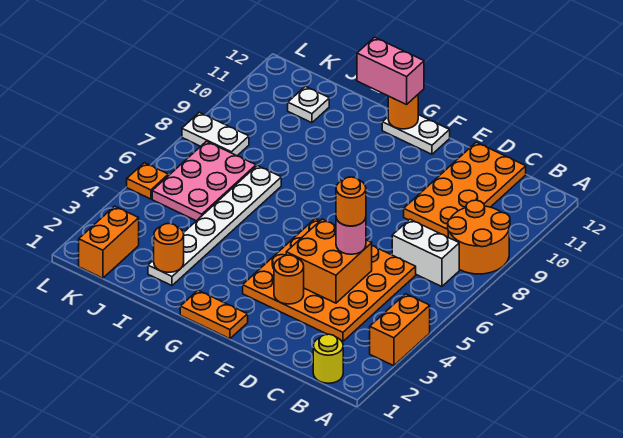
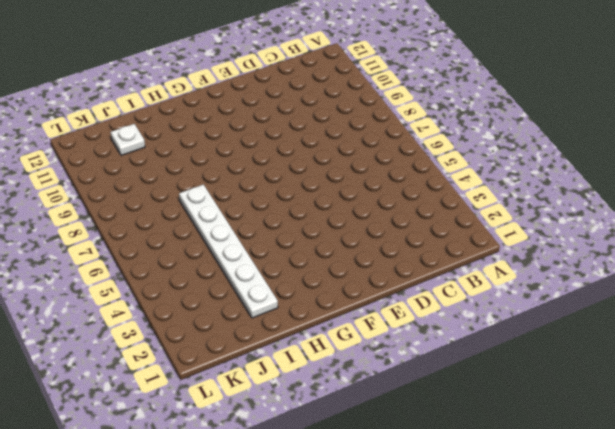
none -> orange 1x2 brick [370,294,430,366]
none -> orange 2x2 round brick [448,200,510,274]
none -> yellow 1x1 round brick [313,334,343,383]

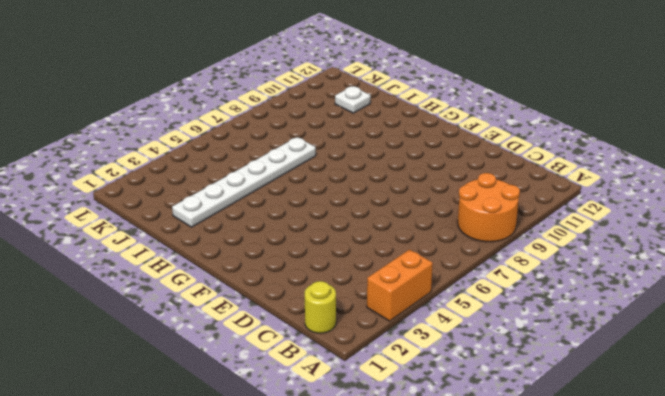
none -> white 1x2 brick [392,219,459,287]
none -> orange 4x4 plate [243,219,416,341]
none -> orange 2x4 plate [404,142,526,237]

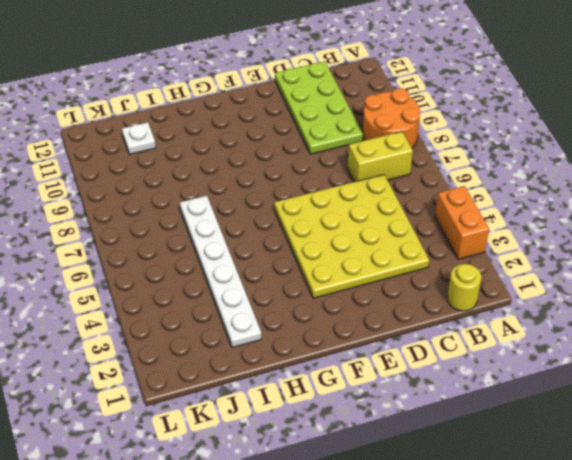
yellow 1x2 brick [348,132,413,182] -> white 1x2 brick [392,219,459,287]
yellow 4x4 plate [274,175,429,298] -> orange 4x4 plate [243,219,416,341]
lime 2x4 plate [275,62,363,154] -> orange 2x4 plate [404,142,526,237]
none -> orange 1x2 plate [180,290,248,339]
none -> white 1x2 plate [382,115,450,154]
none -> pink 2x3 plate [152,141,256,221]

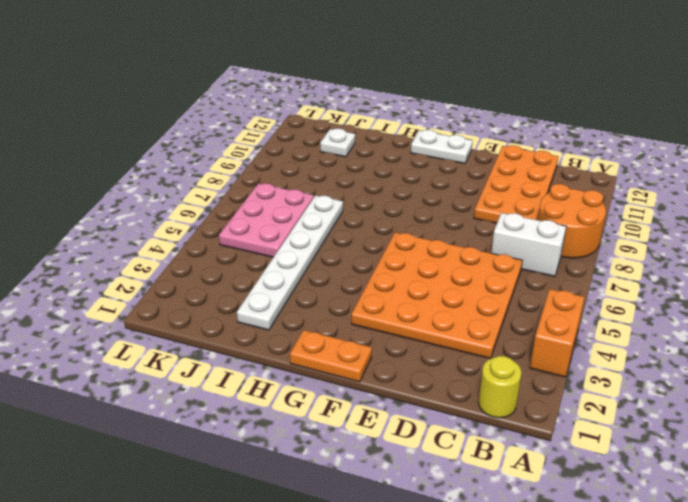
none -> orange 1x2 brick [79,206,139,278]
none -> white 1x2 plate [182,112,249,156]
none -> orange 1x1 plate [127,163,168,199]

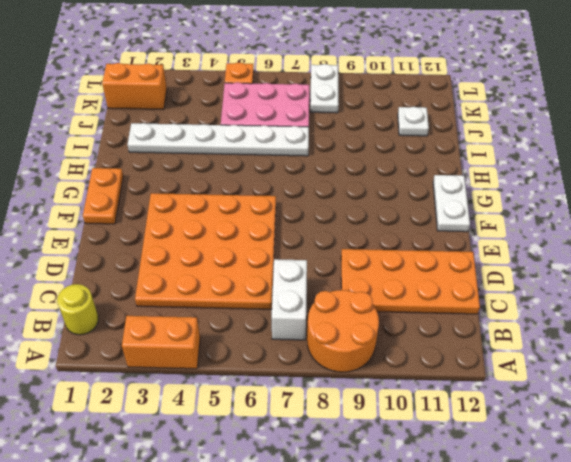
none -> orange 2x2 brick [286,219,372,303]
none -> orange 1x1 round brick [274,255,304,304]
none -> orange 1x1 round brick [388,95,418,129]

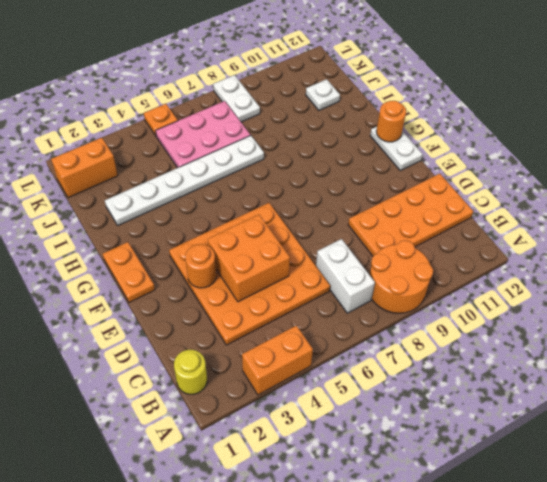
none -> orange 1x1 round brick [154,223,184,272]
none -> pink 1x1 round brick [336,218,366,254]
none -> pink 1x2 brick [357,37,424,104]

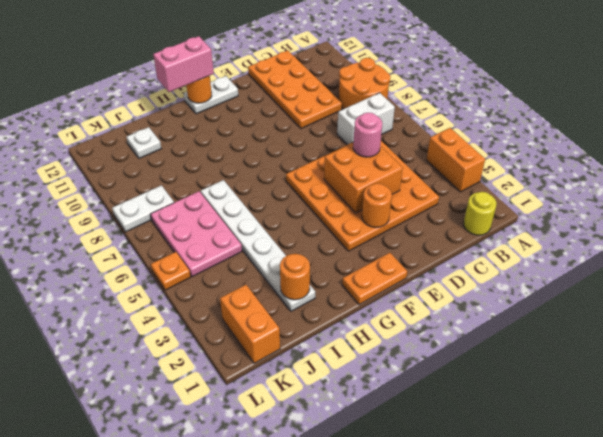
none -> orange 1x1 round brick [336,177,366,226]

